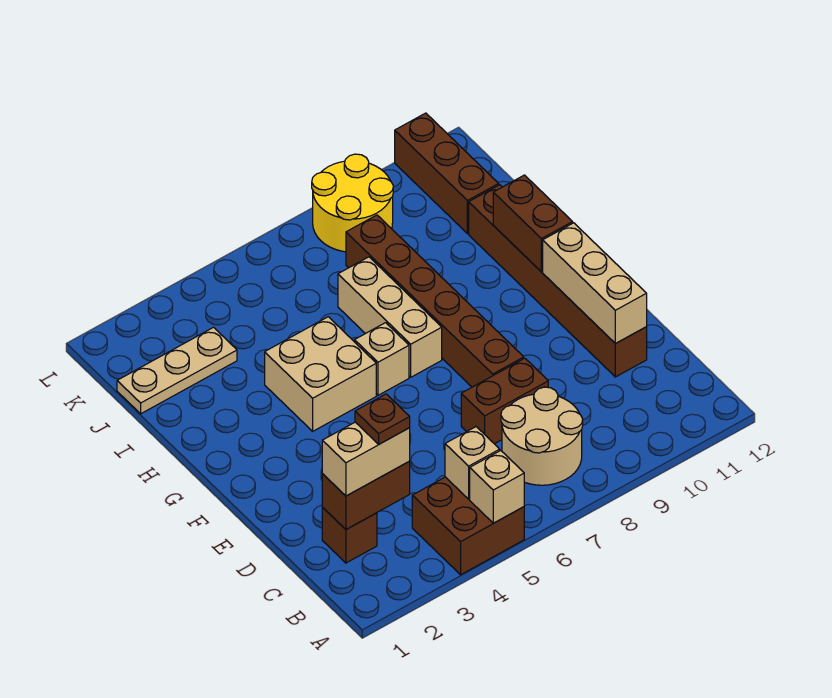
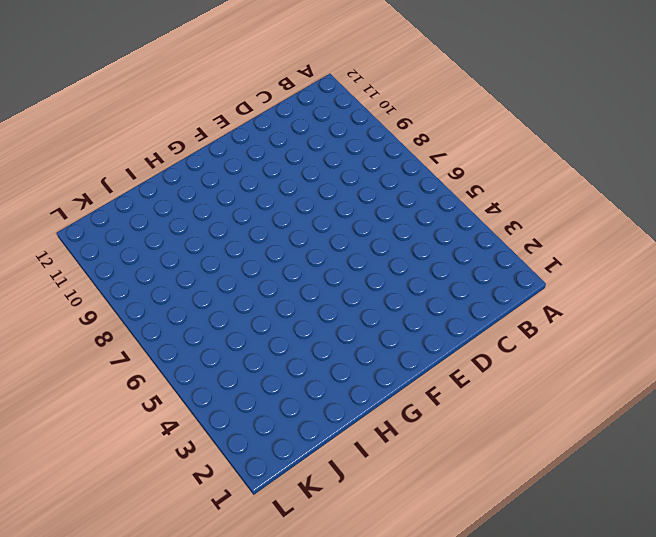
none -> brown 2x2 brick [412,477,524,575]
none -> tan 2x2 round brick [501,387,583,485]
none -> brown 1x1 brick [322,508,377,563]

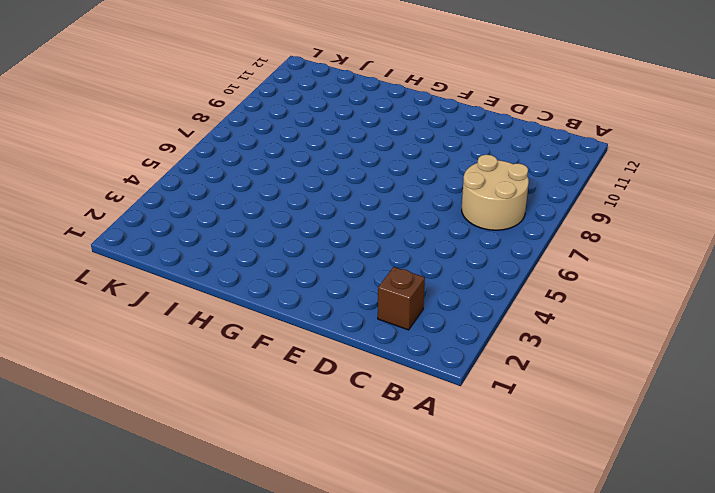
none -> brown 2x2 brick [412,477,524,575]
none -> brown 1x2 brick [461,358,548,444]
none -> brown 1x6 brick [469,185,647,377]

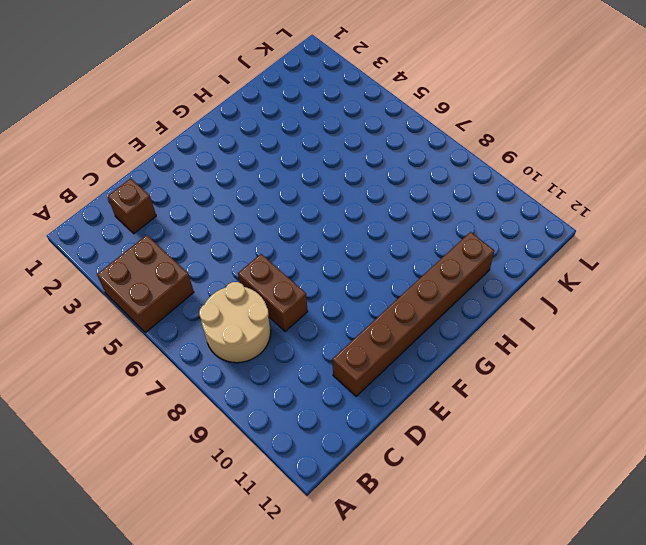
none -> brown 1x6 brick [346,215,524,387]
none -> tan 2x2 brick [265,317,376,431]
none -> tan 1x1 brick [355,323,409,395]

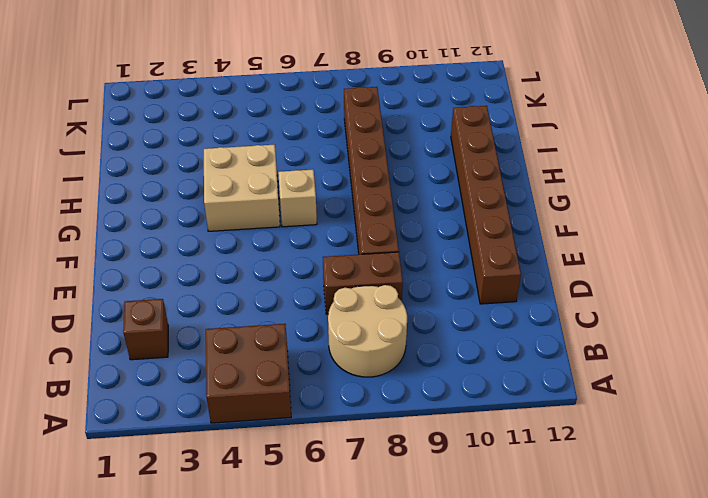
none -> tan 1x3 brick [338,257,442,377]
none -> tan 1x3 plate [117,327,237,414]
none -> brown 1x3 brick [395,113,499,234]

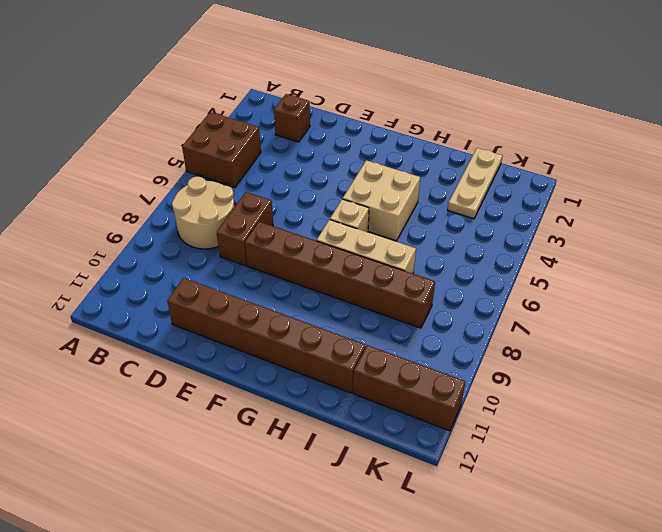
none -> yellow 2x2 round brick [312,154,393,252]
none -> tan 1x1 brick [470,451,524,523]
none -> tan 1x1 brick [445,427,500,499]

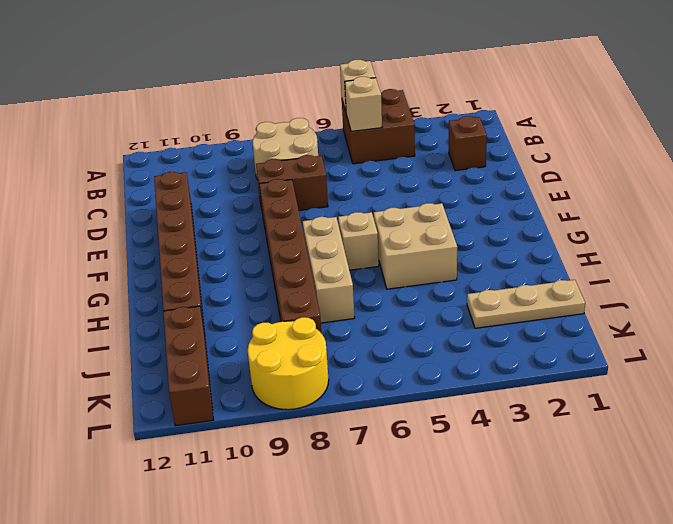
none -> brown 1x2 brick [322,461,410,529]
none -> tan 1x3 brick [543,223,647,344]
none -> brown 1x2 brick [493,175,573,272]

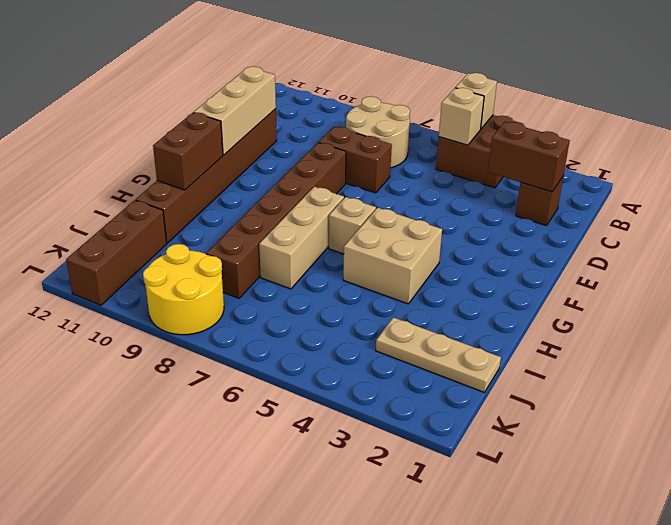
none -> tan 1x2 brick [322,422,410,496]
none -> brown 1x1 plate [355,394,410,444]

